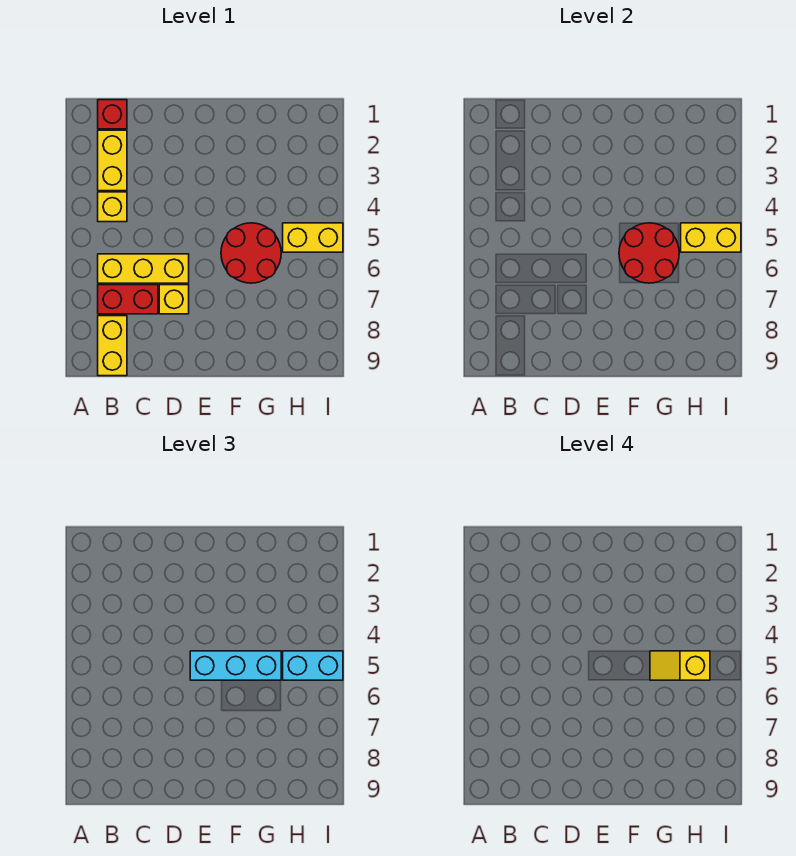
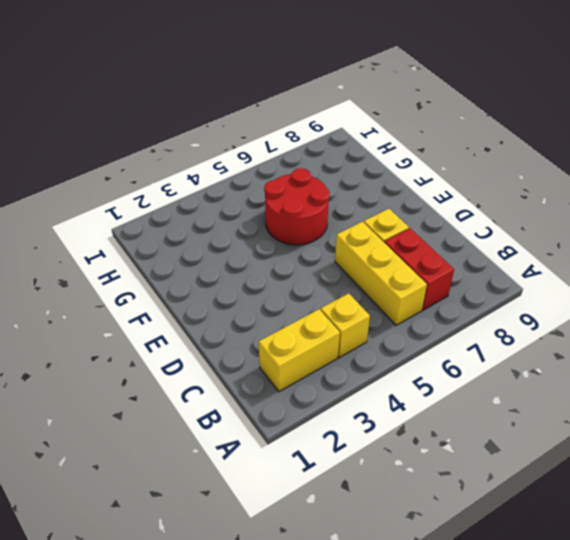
none -> red 1x1 brick [98,100,127,129]
none -> yellow 1x2 brick [98,316,127,376]
none -> yellow 1x2 brick [283,223,343,252]

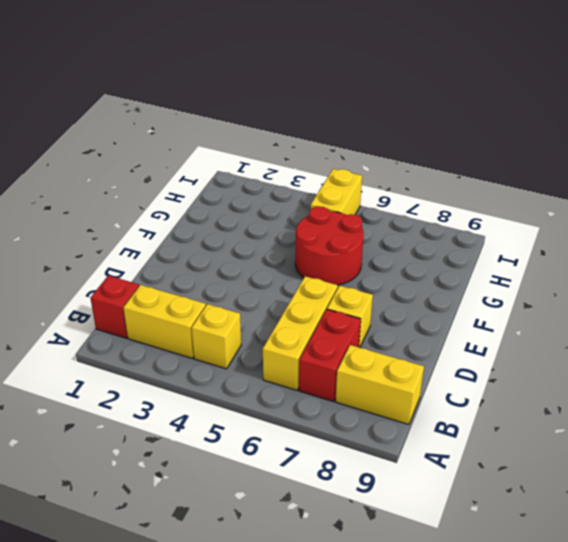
none -> red 2x2 round brick [619,223,679,283]
none -> yellow 1x2 brick [681,223,741,252]
none -> cyan 1x3 brick [190,651,281,680]

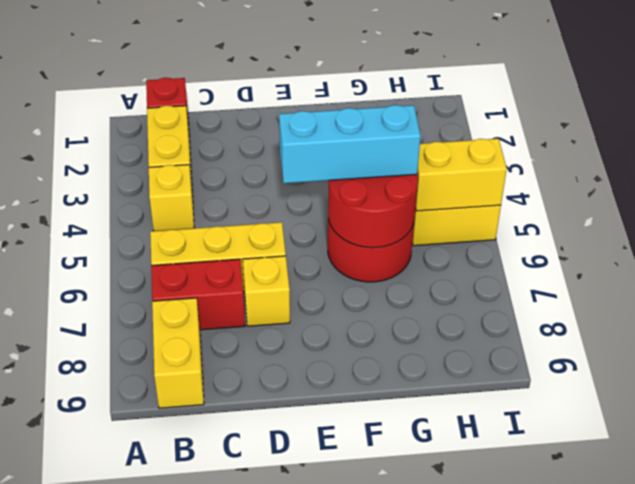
none -> cyan 1x2 brick [283,651,343,680]
none -> yellow 1x2 slope [650,651,710,680]

